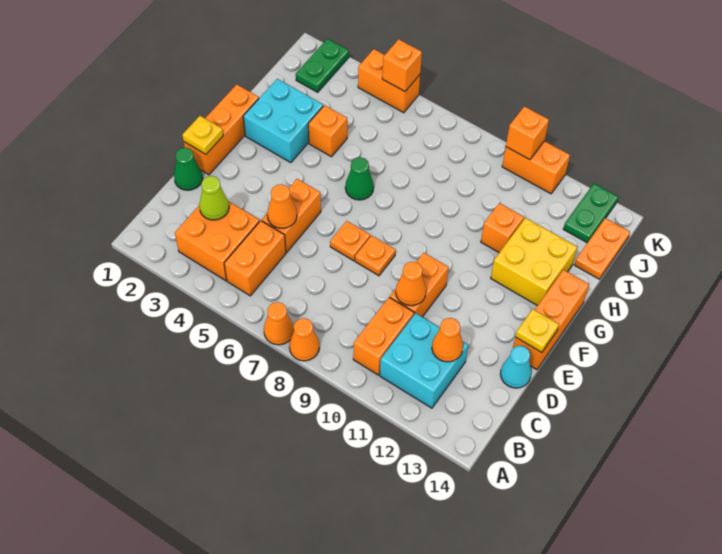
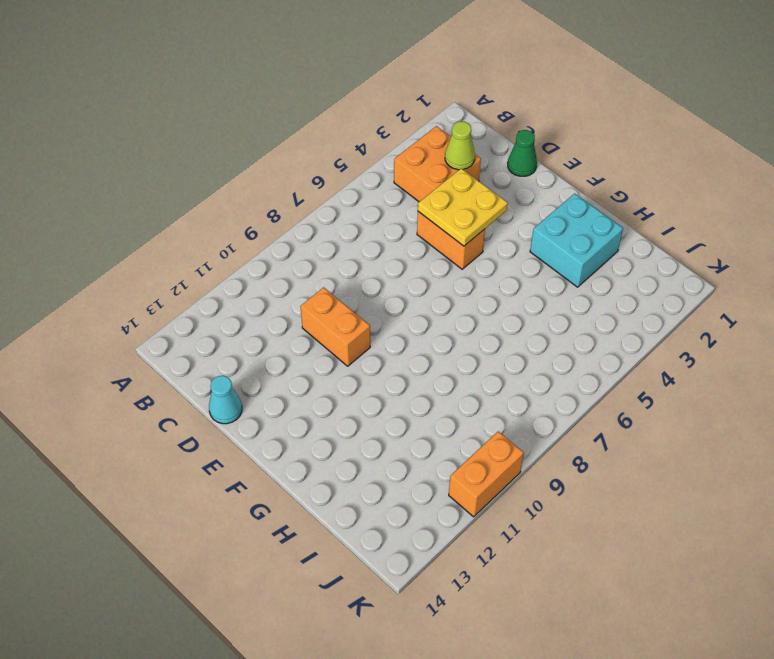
yellow 2x2 plate [418,168,508,246] -> orange 1x1 cone [267,184,297,228]
none -> orange 1x1 cone [264,302,294,345]
none -> orange 1x1 cone [289,318,319,361]
none -> orange 1x2 brick [224,221,286,296]
none -> orange 1x2 brick [353,297,414,375]

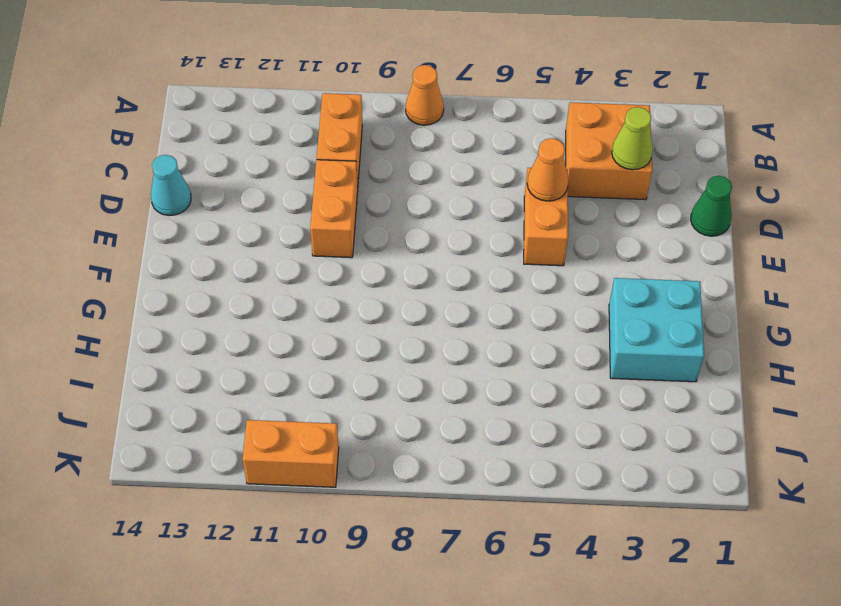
none -> orange 1x1 cone [264,302,294,345]
none -> orange 1x2 brick [224,221,286,296]
none -> cyan 2x2 brick [380,313,468,408]
none -> orange 1x3 brick [184,84,259,175]

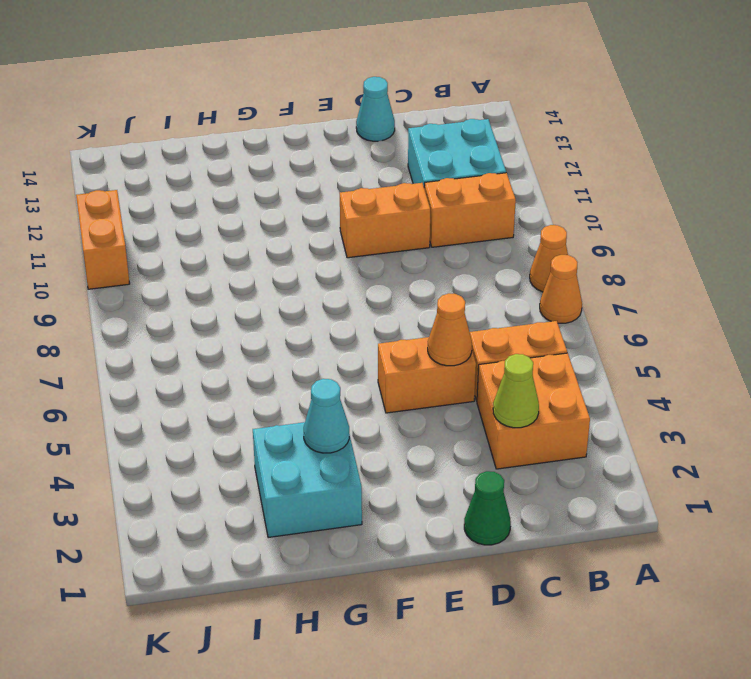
cyan 1x1 cone [304,379,349,453] -> none
none -> orange 1x3 brick [184,84,259,175]
none -> orange 1x1 plate [330,221,370,261]
none -> orange 1x1 plate [355,236,396,276]
none -> orange 1x3 brick [513,270,589,370]

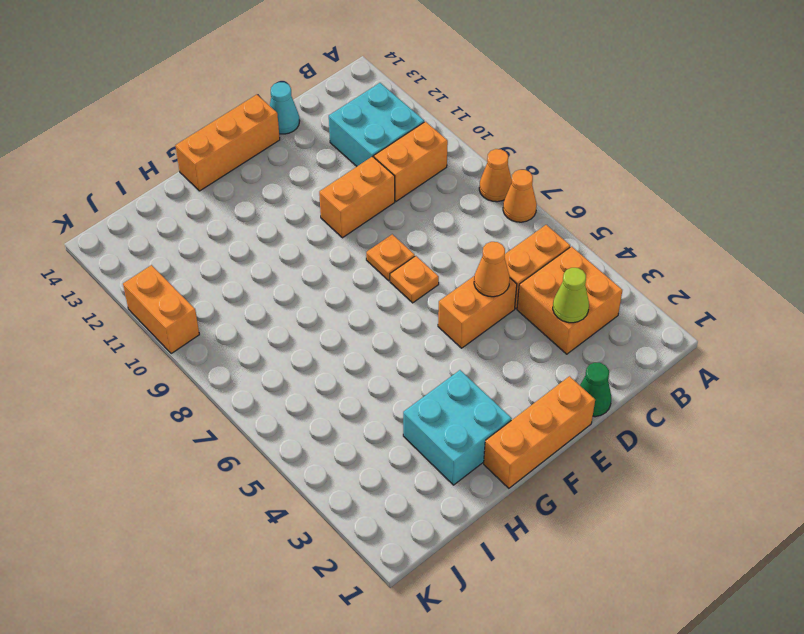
none -> green 1x1 cone [345,157,374,200]
none -> yellow 2x2 brick [491,218,577,306]
none -> orange 1x1 brick [308,105,347,157]
none -> orange 1x1 brick [481,203,524,252]

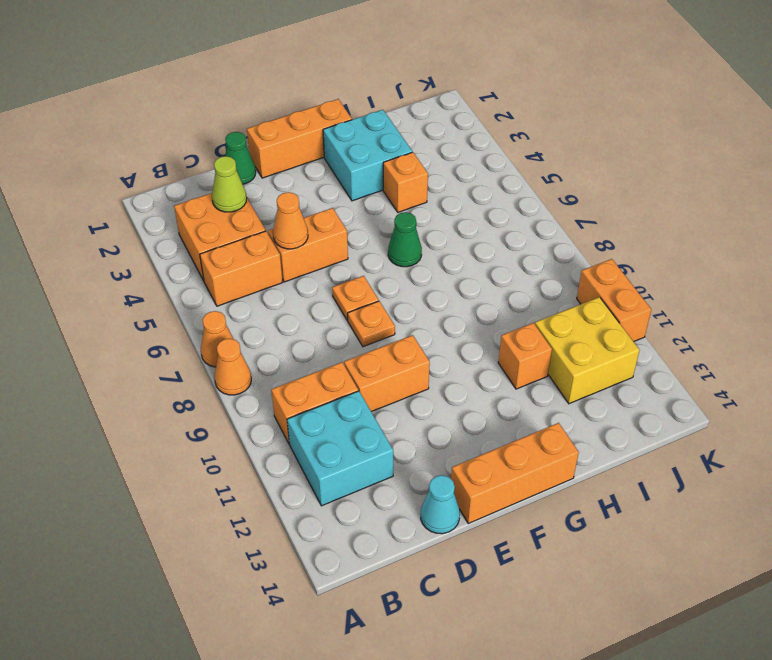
yellow 2x2 brick [535,297,640,404] -> yellow 2x2 brick moved to [491,218,577,306]
none -> orange 1x2 plate [574,218,630,279]
none -> green 1x2 plate [296,39,349,92]
none -> green 1x2 plate [563,184,618,243]
none -> orange 1x2 brick [358,49,420,113]

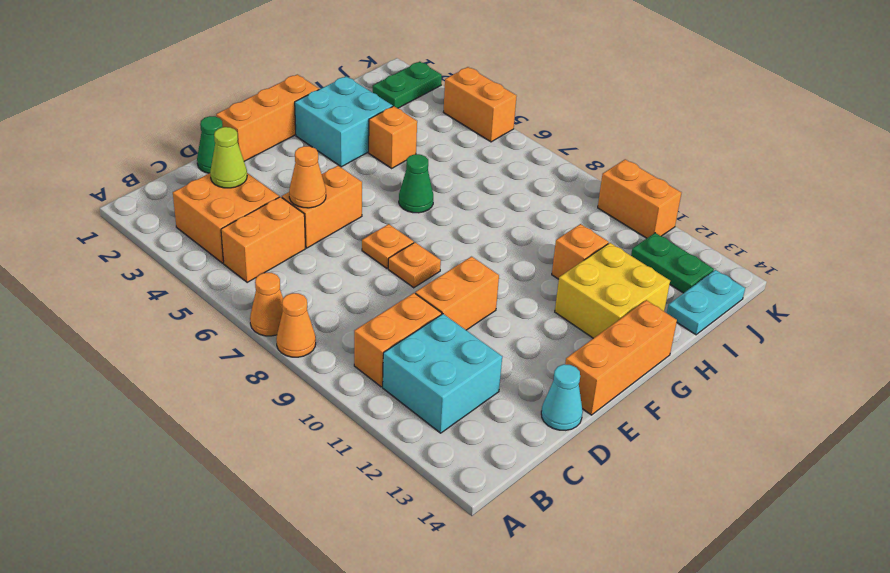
cyan 1x2 plate [667,270,745,335] -> orange 1x2 plate [574,218,630,279]
green 1x2 plate [631,233,714,293] -> green 1x2 plate turned to [563,184,618,243]
none -> orange 1x1 cone [432,318,463,362]
none -> orange 1x1 cone [396,262,426,306]
none -> yellow 1x1 plate [183,116,223,154]
none -> yellow 1x1 plate [515,309,559,353]

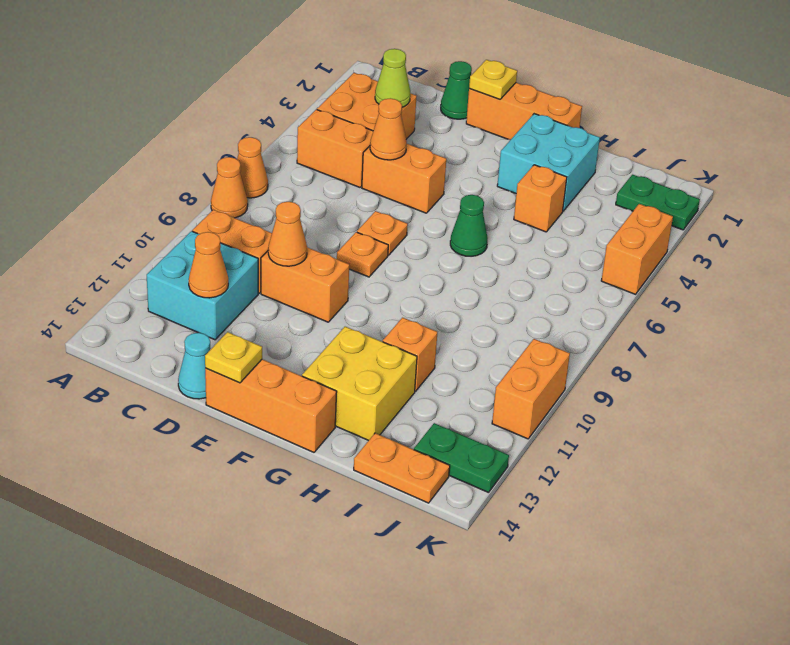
none -> orange 1x1 brick [382,39,422,91]
none -> orange 1x1 brick [506,106,549,160]

